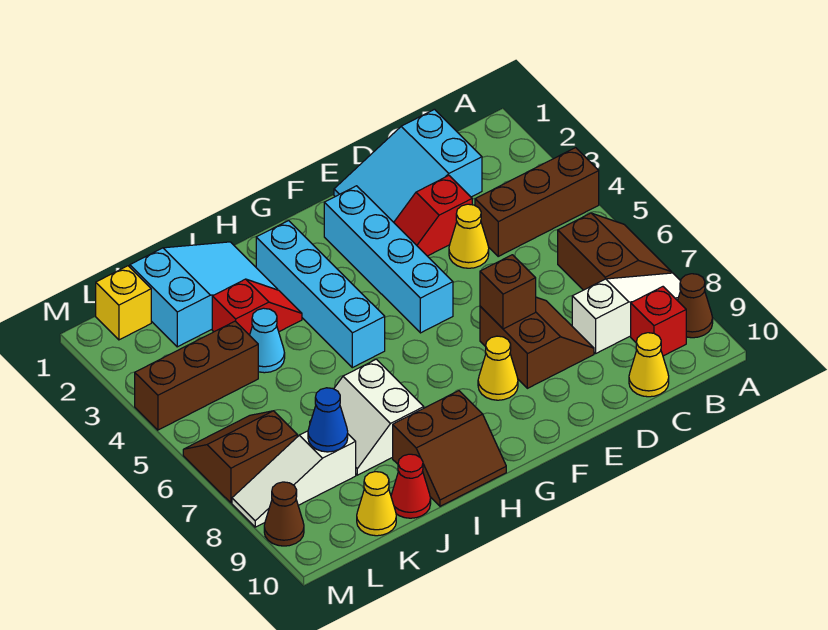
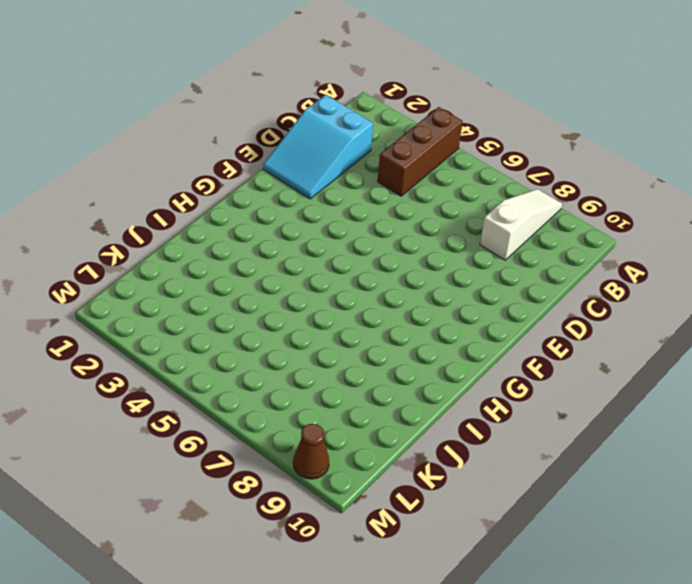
none -> brown 2x2 slope [558,213,672,290]
none -> brown 1x1 cone [678,274,713,338]
none -> red 1x1 brick [631,287,686,356]

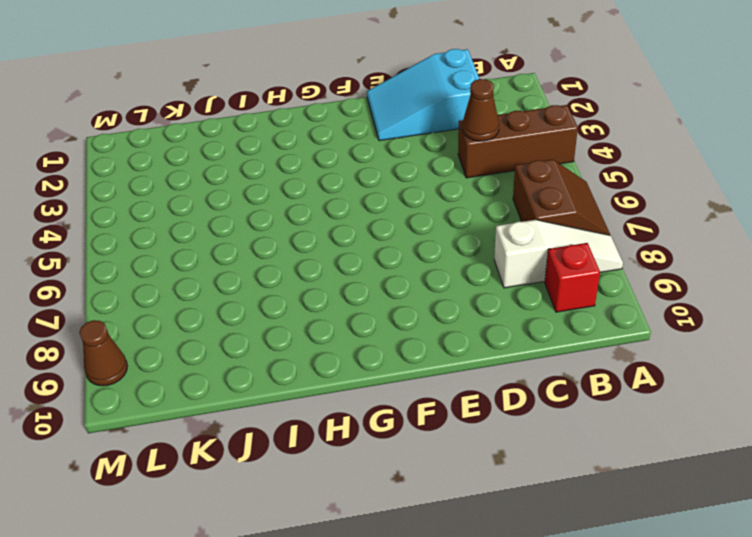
brown 1x1 cone [462,79,499,141] -> brown 1x1 cone moved to [678,274,713,338]
none -> yellow 1x1 cone [629,333,669,397]
none -> red 1x2 slope [394,176,472,256]
none -> yellow 1x1 cone [449,204,489,268]

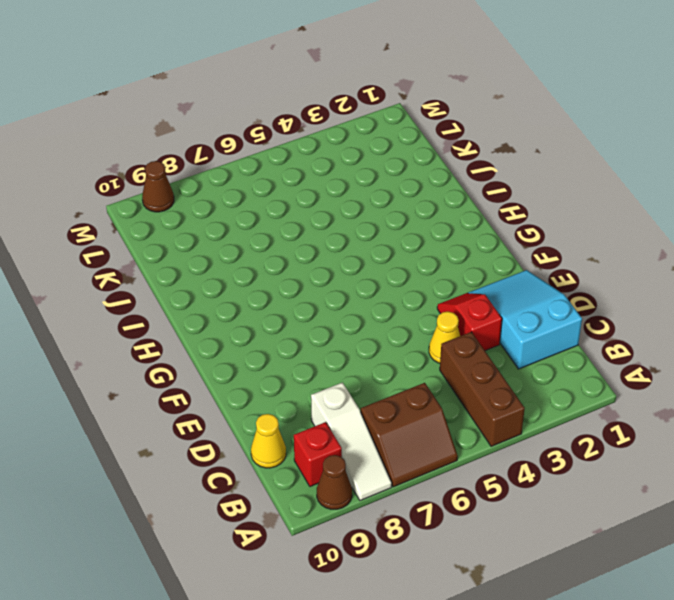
none -> brown 2x2 slope [480,297,594,388]
none -> cyan 1x4 brick [324,186,453,333]
none -> yellow 1x1 cone [478,336,518,400]

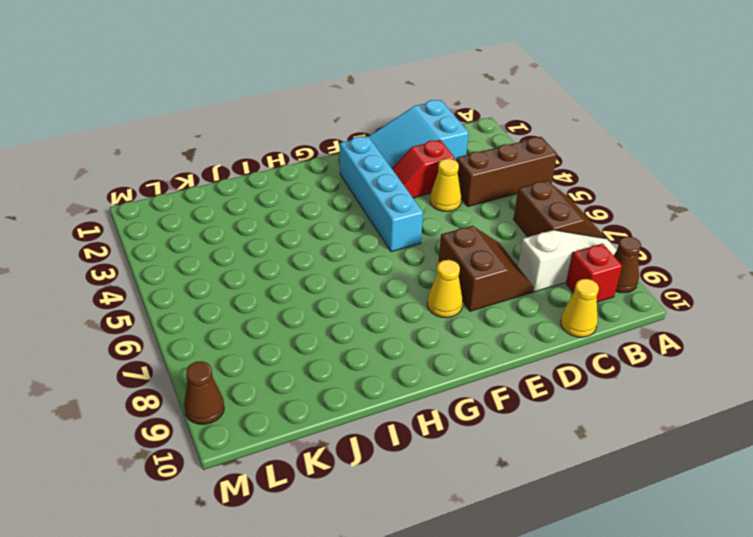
none -> cyan 1x4 brick [256,221,385,368]
none -> brown 2x2 slope [393,391,506,506]
none -> cyan 2x3 slope [130,242,278,347]

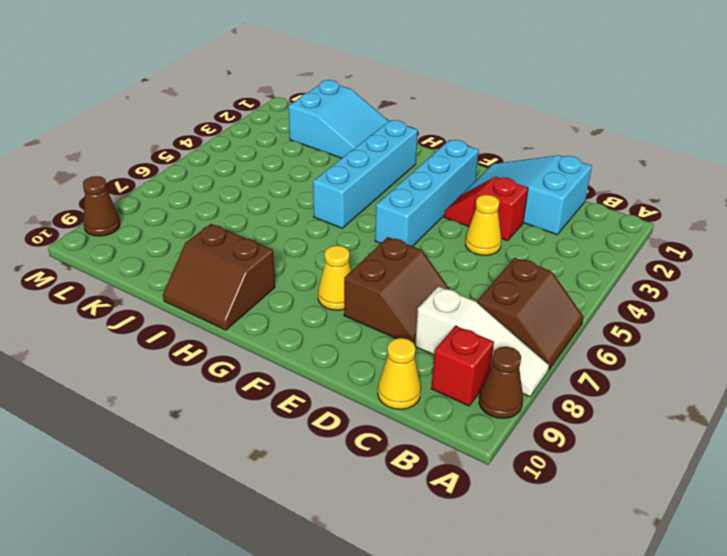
none -> brown 1x3 brick [475,148,599,256]
none -> red 1x2 slope [212,279,302,335]
none -> white 2x2 slope [310,359,424,475]

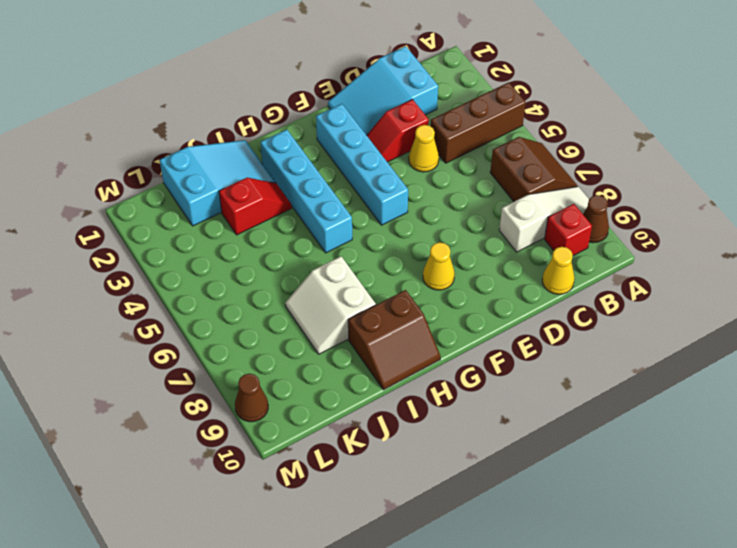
none -> brown 2x2 slope [480,297,594,388]
none -> cyan 1x1 cone [250,308,285,373]
none -> red 1x1 cone [391,454,431,518]

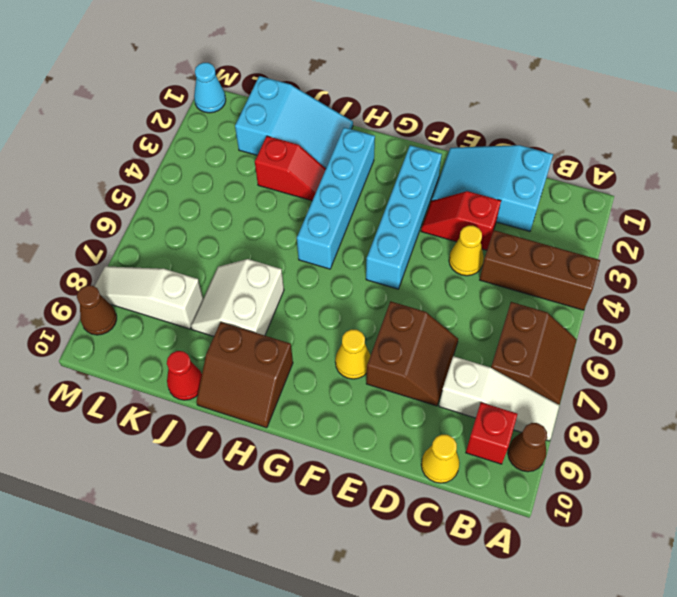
cyan 1x1 cone [194,63,226,113] -> cyan 1x1 cone moved to [250,308,285,373]
none -> brown 1x3 brick [135,321,258,430]
none -> yellow 1x1 cone [357,472,396,536]
none -> yellow 1x1 brick [96,266,151,340]

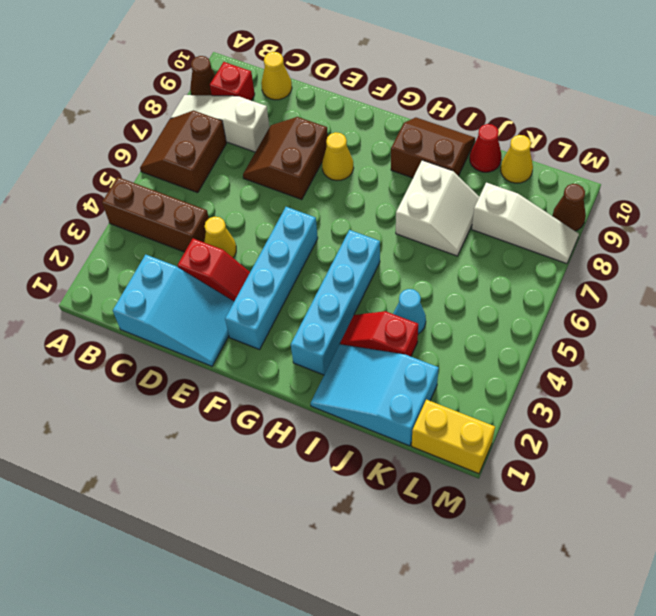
yellow 1x2 brick [412,400,495,474] -> yellow 1x1 brick [96,266,151,340]
none -> brown 1x3 brick [135,321,258,430]
none -> brown 2x2 slope [183,411,297,503]
none -> brown 1x1 brick [480,255,536,329]

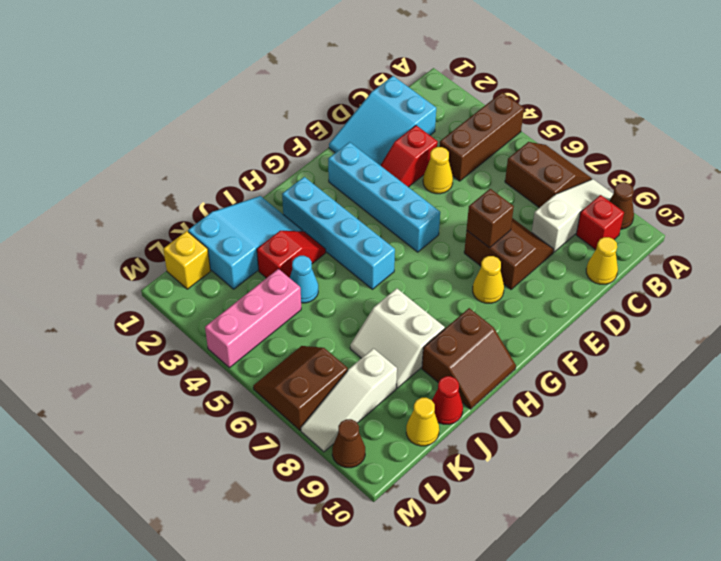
pink 1x3 brick [205,269,301,368] -> brown 1x3 brick [135,321,258,430]
none -> blue 1x1 cone [308,388,348,452]

